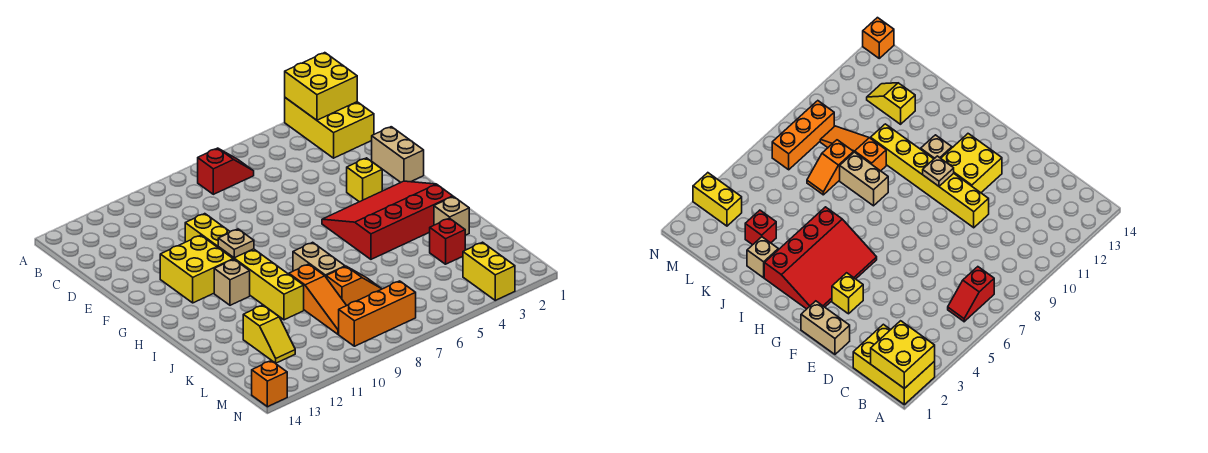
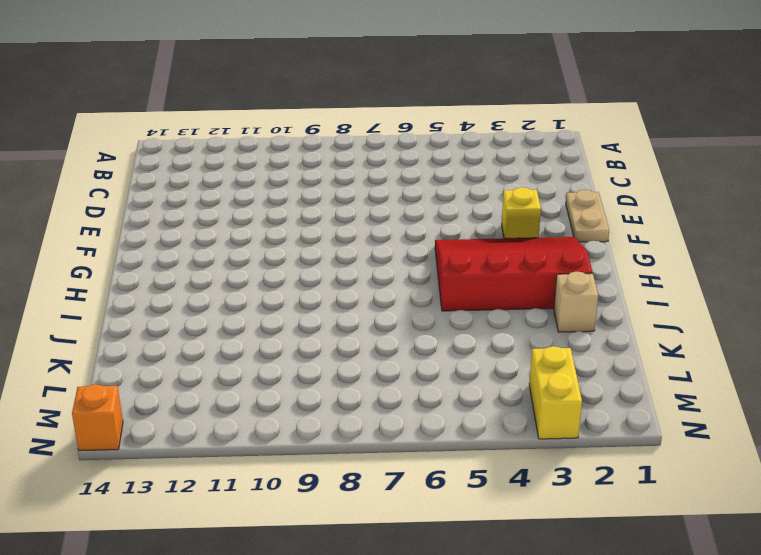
tan 1x2 plate [566,190,609,242] -> tan 1x2 brick [372,127,424,182]
none -> yellow 2x3 brick [285,98,374,158]
none -> red 1x2 slope [198,148,254,194]
none -> yellow 1x6 brick [185,214,304,320]

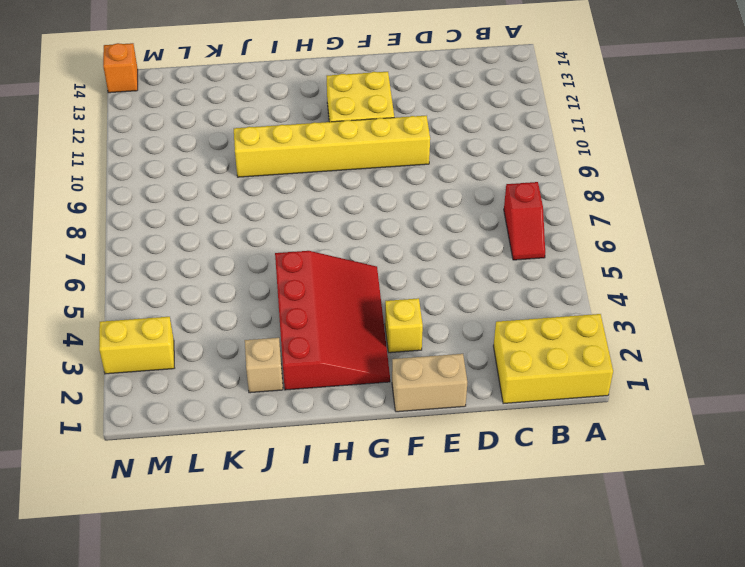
none -> tan 1x1 brick [214,259,250,305]
none -> tan 1x2 brick [293,242,345,277]
none -> orange 1x3 slope [289,264,347,334]

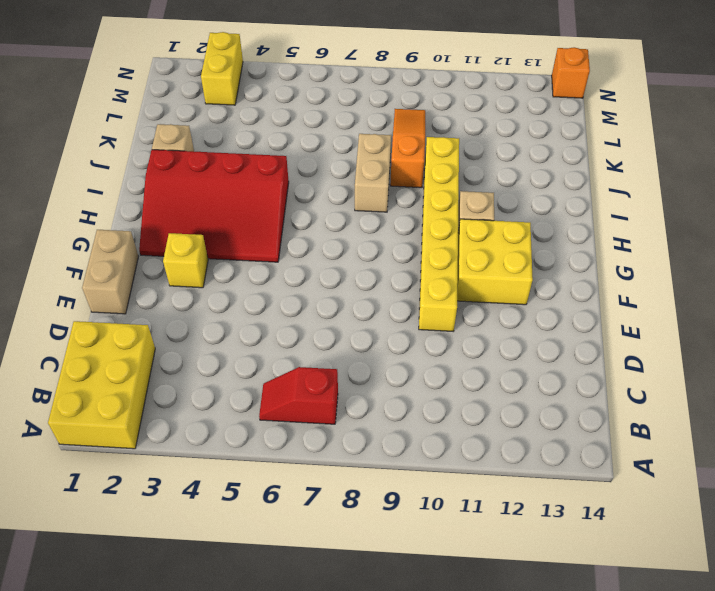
none -> red 1x1 brick [430,218,465,264]
none -> orange 1x2 slope [326,266,381,305]
none -> yellow 1x2 slope [243,305,295,363]

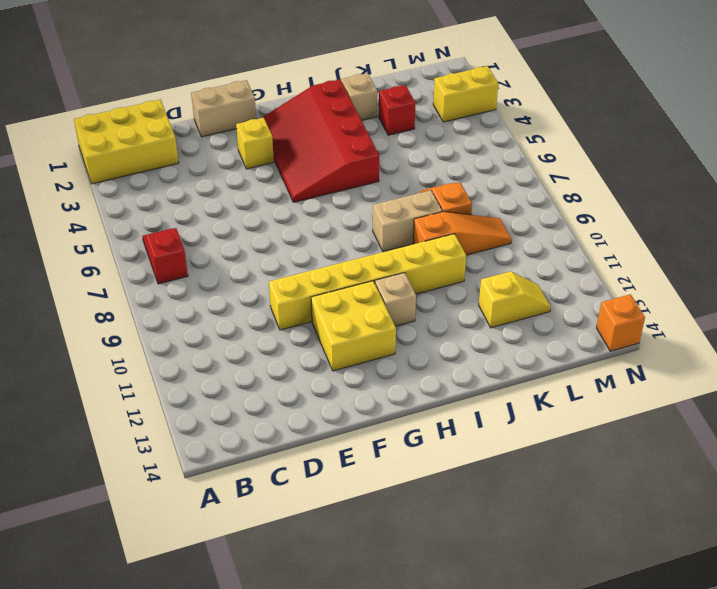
none -> orange 1x3 brick [339,281,416,346]
none -> yellow 2x2 brick [285,53,357,120]
none -> tan 1x1 plate [218,229,254,258]

